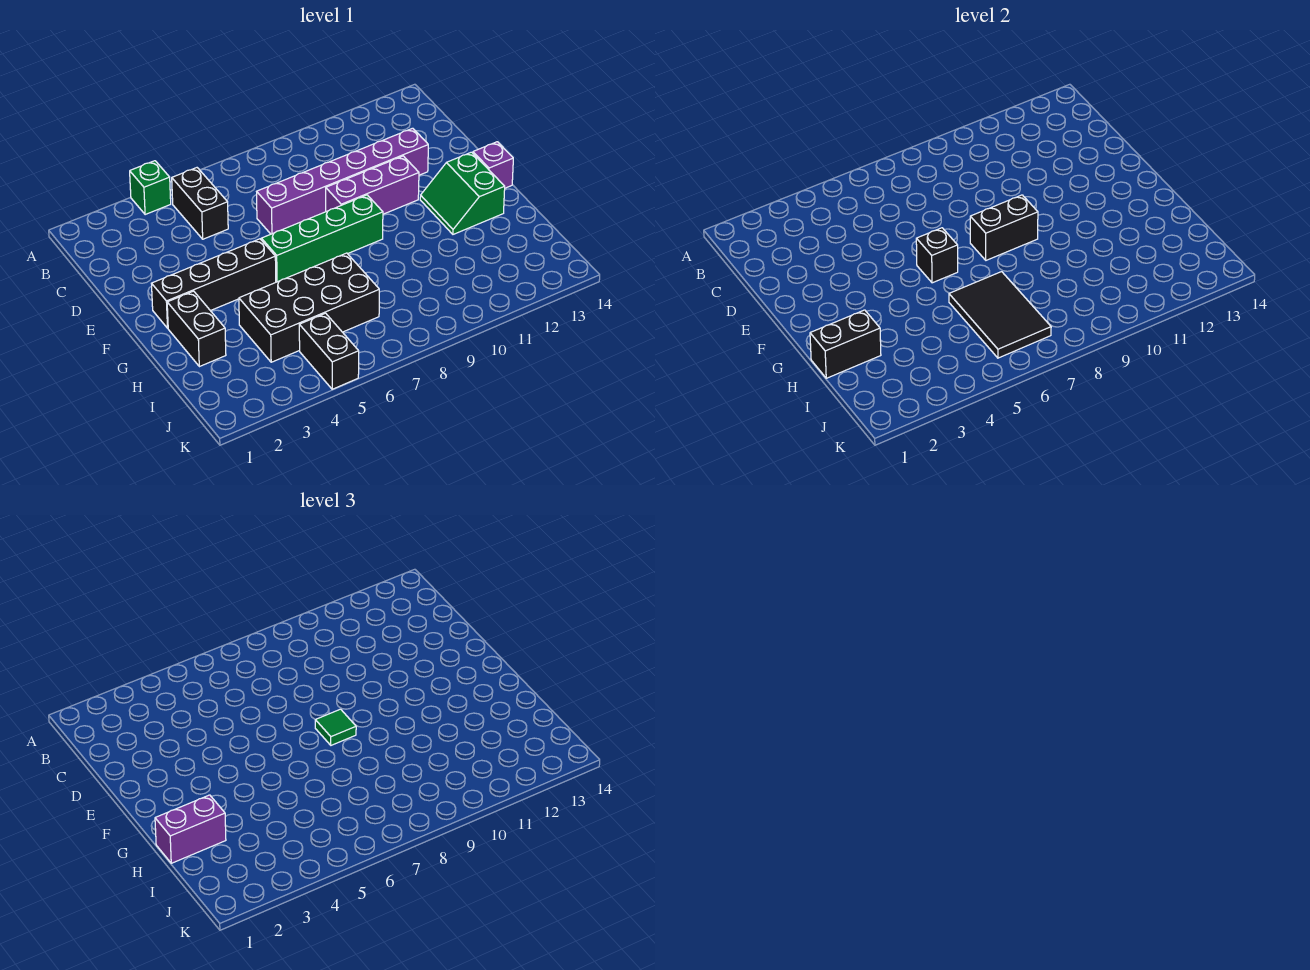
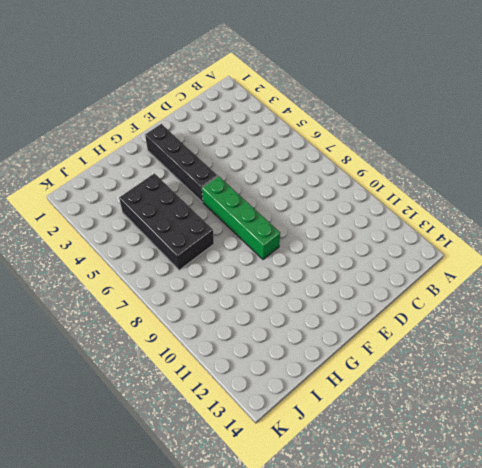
none -> green 1x1 brick [130,161,171,215]
none -> black 1x2 brick [172,168,228,239]
none -> purple 1x6 brick [257,128,428,234]

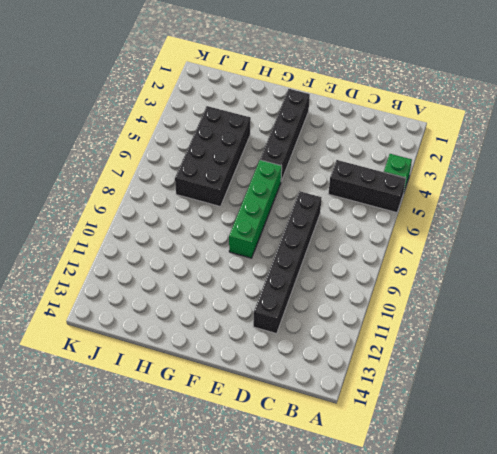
black 1x3 brick [329,160,406,213] -> black 1x2 brick [172,168,228,239]
black 1x6 brick [253,191,322,334] -> purple 1x6 brick [257,128,428,234]
none -> purple 1x3 brick [326,156,419,214]
none -> green 2x2 slope [420,152,505,234]
none -> purple 1x1 brick [473,142,513,188]

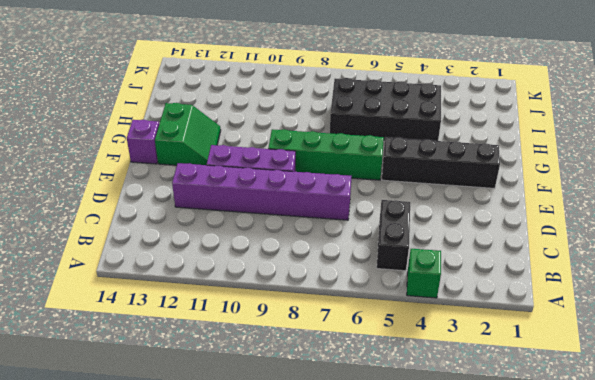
none -> black 1x2 brick [167,291,226,367]
none -> black 1x2 brick [299,313,359,389]
none -> black 1x1 brick [916,228,958,283]

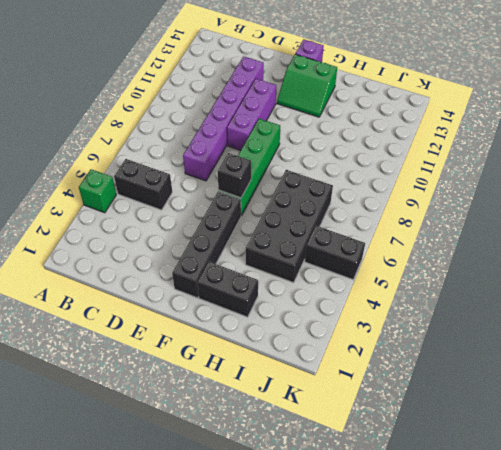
none -> black 1x2 brick [970,195,1038,260]
none -> black 1x2 brick [810,310,881,378]
none -> black 2x3 tile [949,272,1051,358]

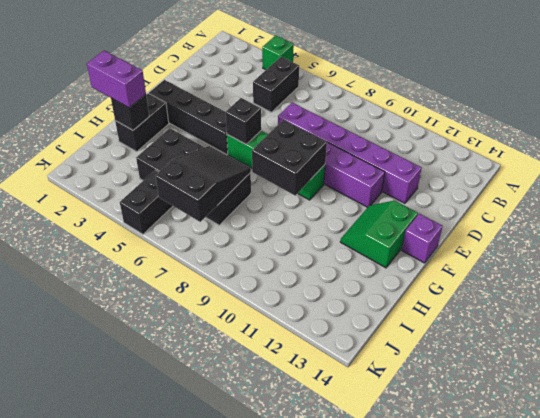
black 2x2 brick [252,120,327,195] -> black 1x2 brick [970,195,1038,260]
black 1x1 brick [111,95,149,130] -> black 1x2 brick [810,310,881,378]
black 2x3 slope [156,146,251,222] -> black 2x3 tile [949,272,1051,358]
none -> green 1x1 tile [315,709,356,745]

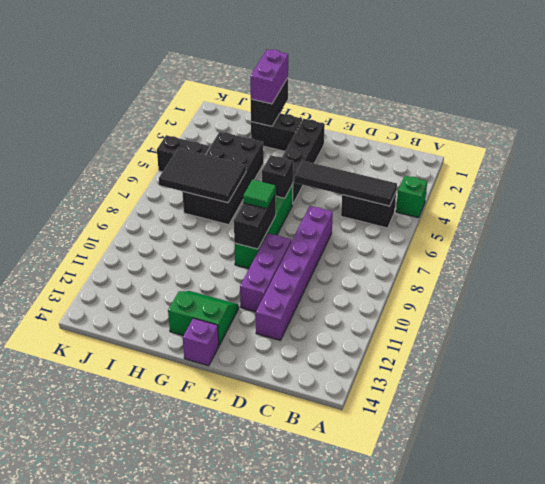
black 1x4 tile [294,161,397,206] -> none

